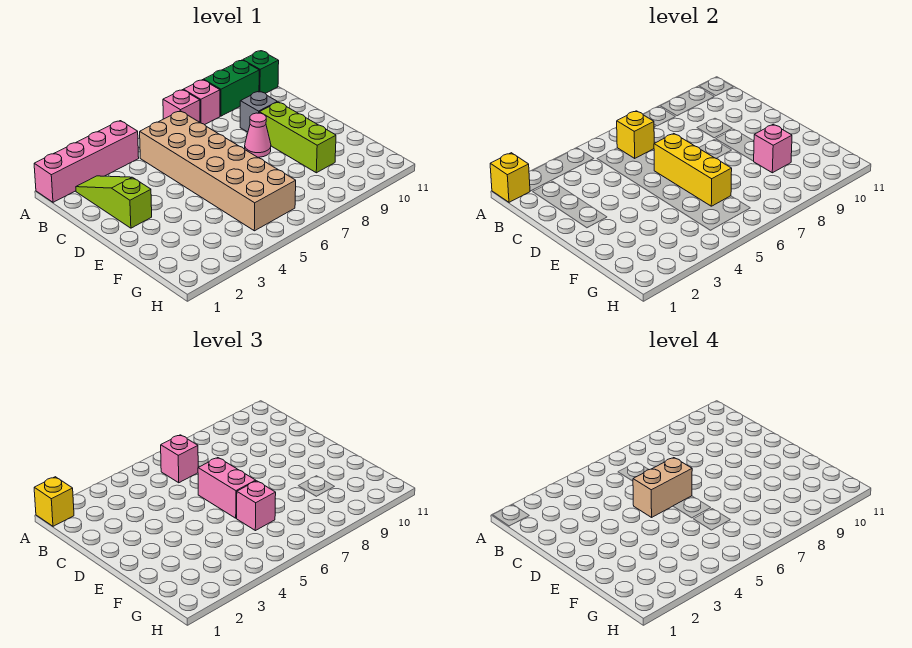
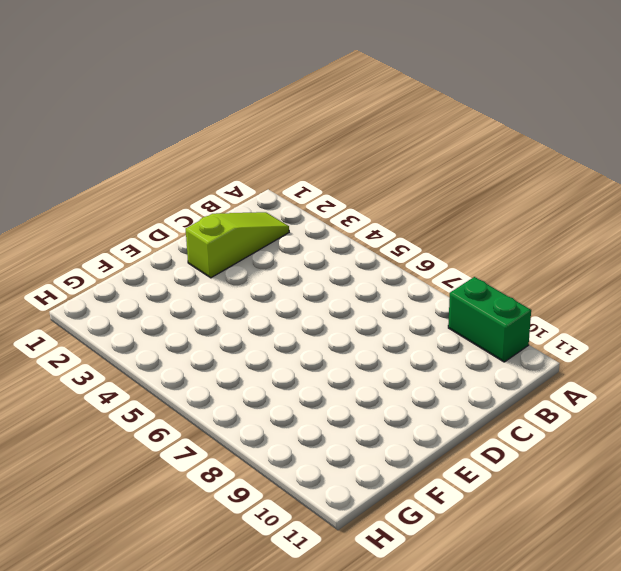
none -> pink 1x4 brick [34,121,139,202]
none -> pink 1x1 brick [163,90,200,122]
none -> pink 1x1 brick [183,80,220,125]

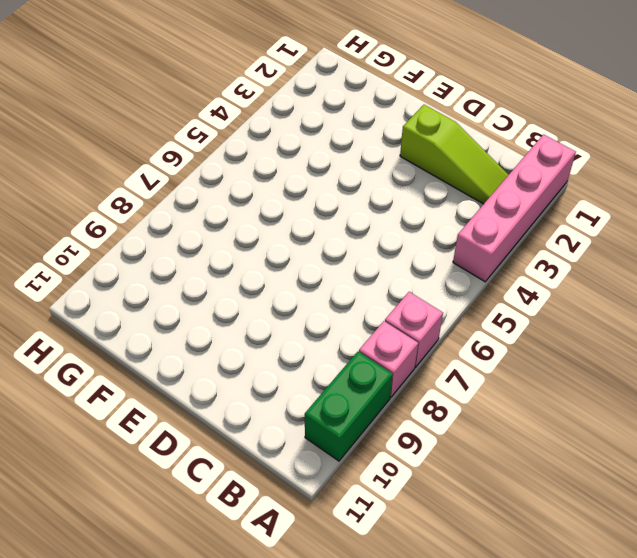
none -> green 1x1 brick [243,51,279,93]
none -> tan 2x6 brick [140,111,296,231]
none -> grey 1x1 brick [240,91,277,132]

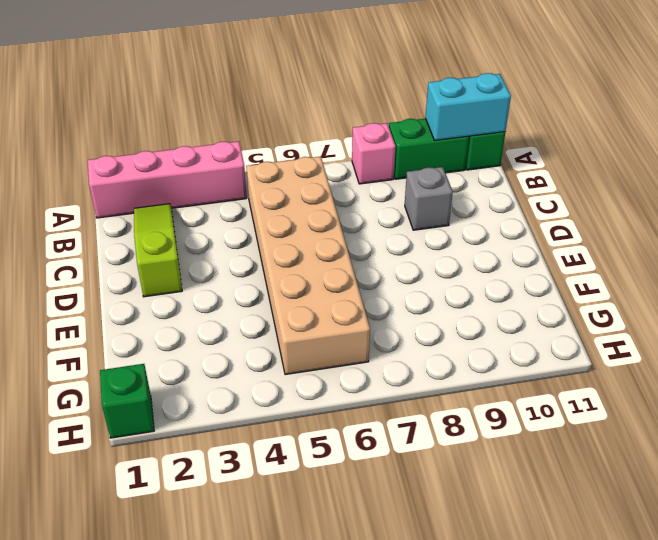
cyan 1x2 brick [425,73,511,140] -> none
green 1x1 brick [100,364,154,438] -> none
none -> pink 1x1 brick [163,90,200,122]
none -> pink 1x1 cone [245,113,271,157]
none -> lime 1x3 brick [259,102,336,173]

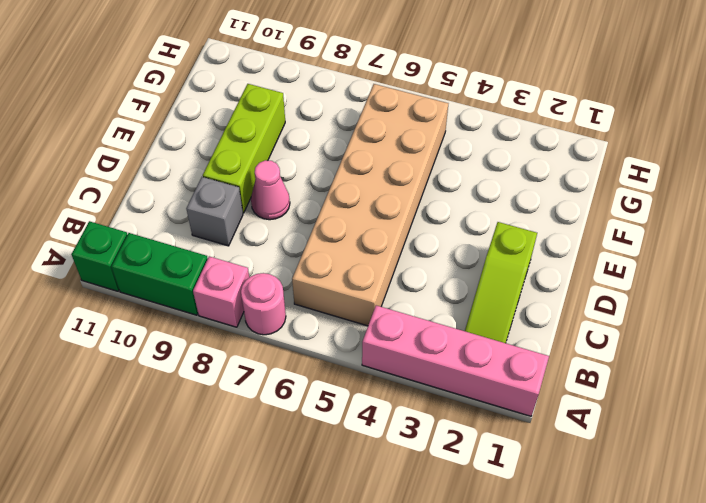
pink 1x1 round brick [241,273,286,335] -> pink 1x1 brick [163,90,200,122]
none -> yellow 1x1 brick [490,153,530,202]
none -> yellow 1x1 brick [617,111,654,158]
none -> yellow 1x3 brick [654,134,732,206]

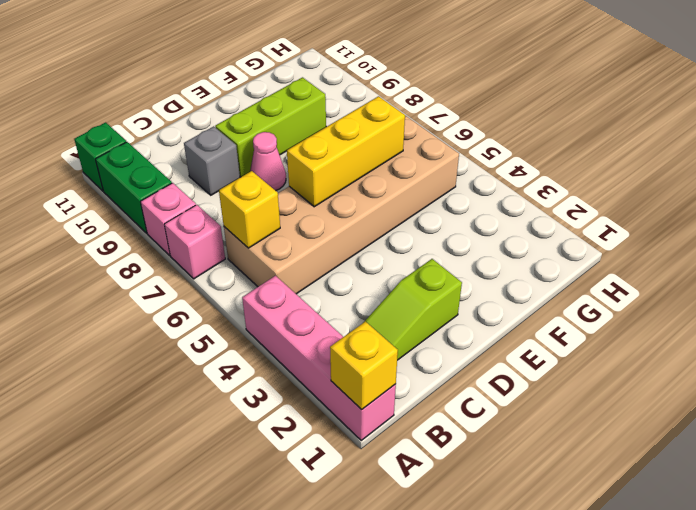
none -> pink 1x1 brick [754,124,792,173]
none -> yellow 1x1 brick [34,477,74,526]
none -> pink 1x1 brick [161,435,198,483]

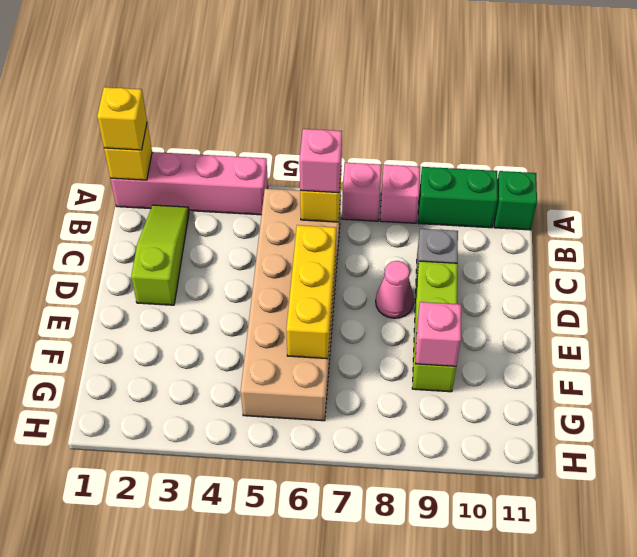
none -> pink 1x2 brick [198,458,256,518]
none -> pink 1x1 brick [236,481,276,531]
none -> tan 1x2 brick [633,458,692,517]

